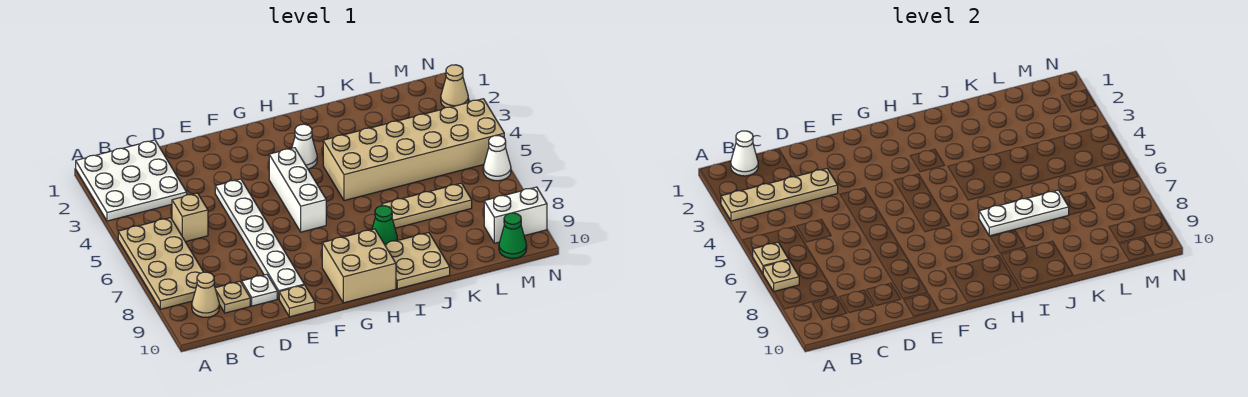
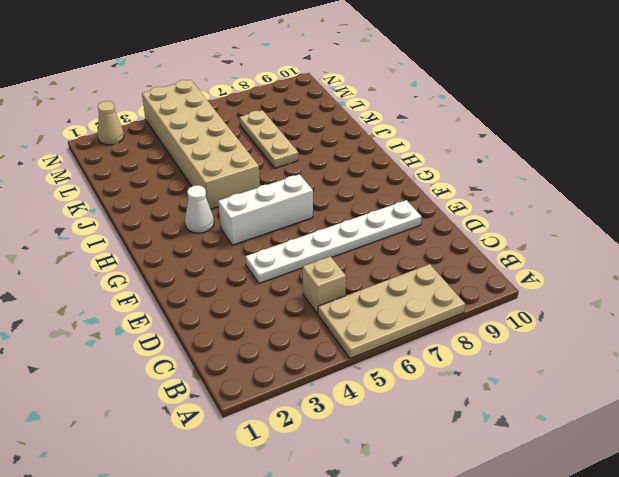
none -> white 3x3 plate [76,140,187,221]
none -> tan 1x1 cone [192,272,219,317]
none -> tan 1x1 plate [215,281,250,313]

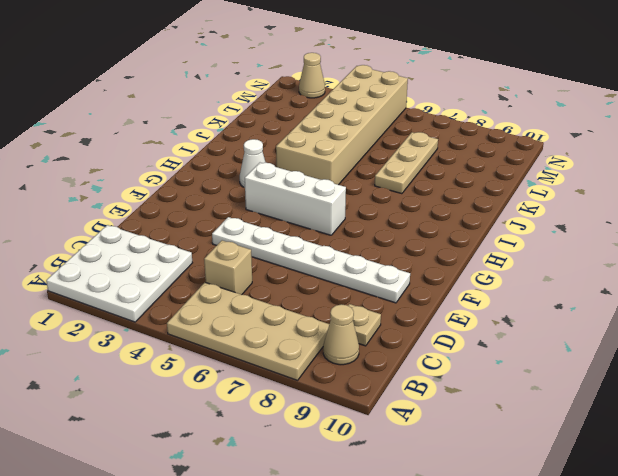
none -> white 1x1 plate [242,274,277,306]
none -> tan 1x1 plate [279,285,315,317]
none -> tan 2x2 brick [322,229,396,303]

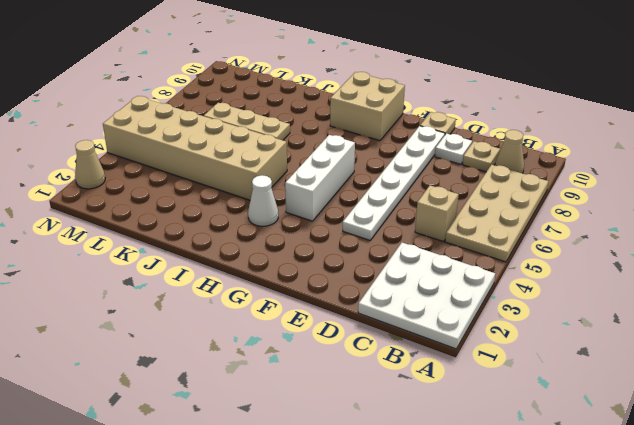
none -> green 1x1 cone [372,206,397,244]
none -> tan 2x2 plate [385,233,450,289]
none -> white 1x2 brick [484,187,547,243]

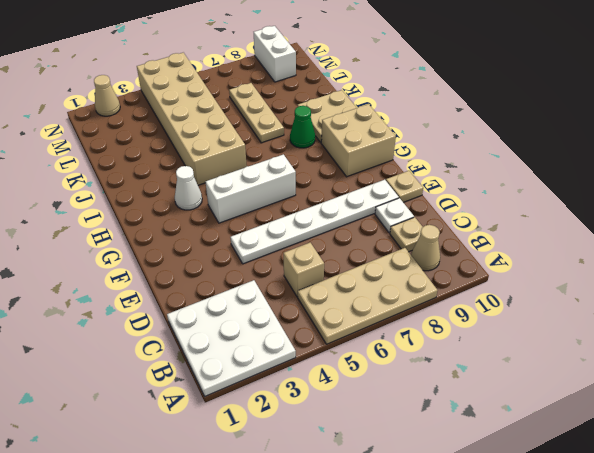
none -> green 1x1 cone [499,213,527,258]
none -> white 1x1 cone [483,135,511,181]
none -> tan 1x4 plate [721,169,838,221]

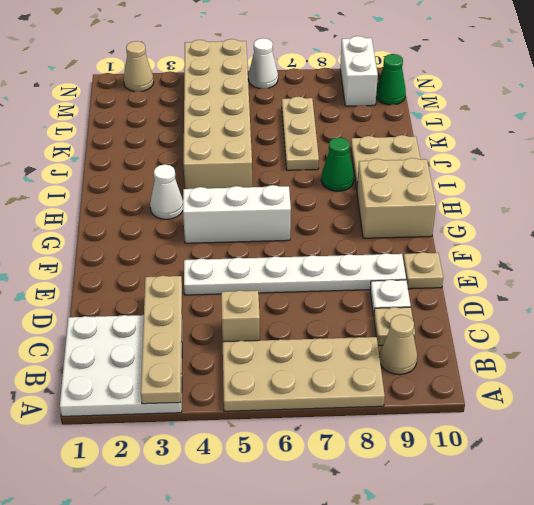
none -> tan 1x1 plate [753,242,789,273]
none -> tan 1x1 plate [763,260,799,291]
none -> white 1x1 cone [731,131,758,176]

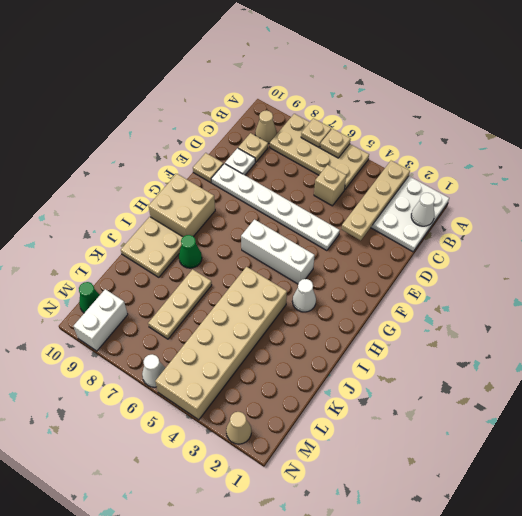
none -> white 1x3 plate [979,190,1069,236]

